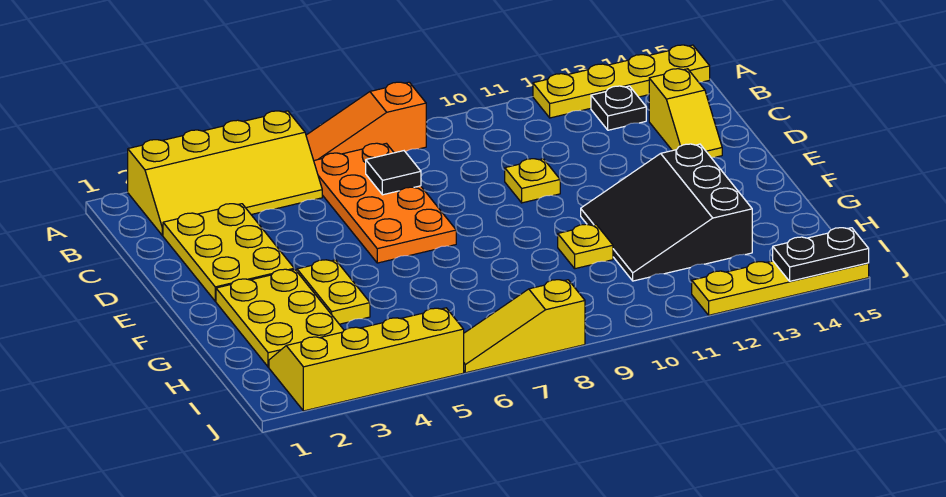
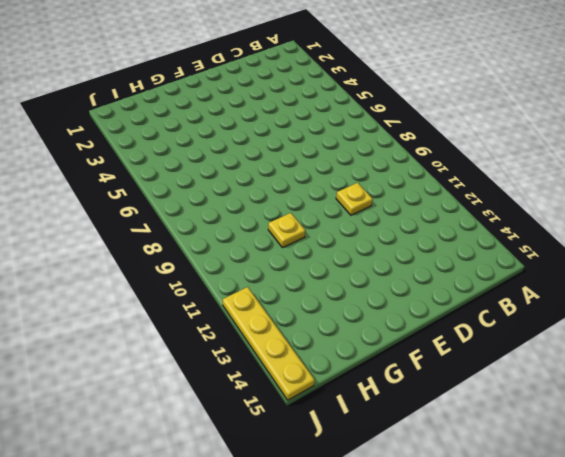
none -> yellow 2x4 slope [128,111,322,235]
none -> orange 1x3 slope [306,82,426,160]
none -> yellow 1x4 plate [533,45,710,118]

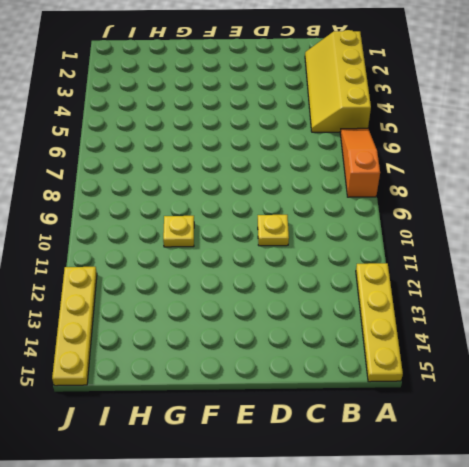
none -> orange 2x4 plate [314,143,456,263]
none -> black 1x1 plate [591,86,646,130]
none -> yellow 2x3 plate [163,204,294,301]

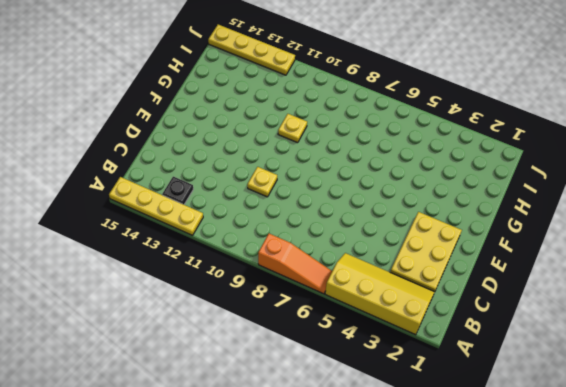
none -> orange 2x4 plate [314,143,456,263]
none -> yellow 1x2 slope [649,69,722,157]
none -> yellow 2x3 plate [216,269,344,367]

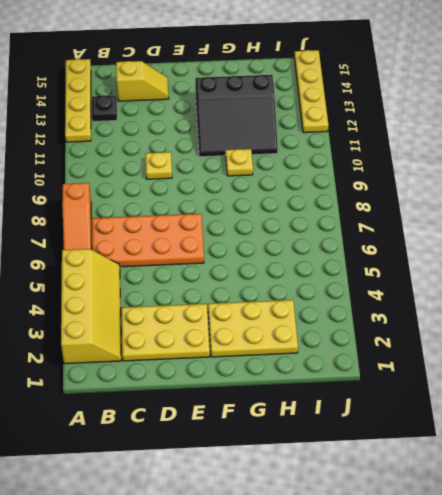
none -> yellow 1x2 plate [297,260,370,324]
none -> yellow 2x4 slope [269,308,464,411]
none -> yellow 1x3 slope [464,280,585,373]

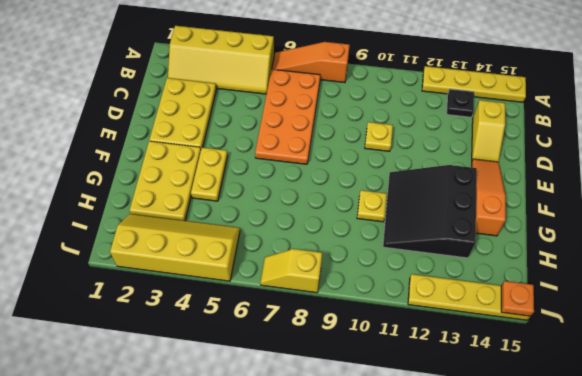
orange 1x3 slope [472,159,506,236] -> none
yellow 1x2 slope [260,249,322,293] -> yellow 1x3 slope [464,280,585,373]
orange 1x1 plate [501,281,534,316] -> black 1x2 plate [773,228,869,281]
none -> black 1x1 tile [366,151,421,195]

